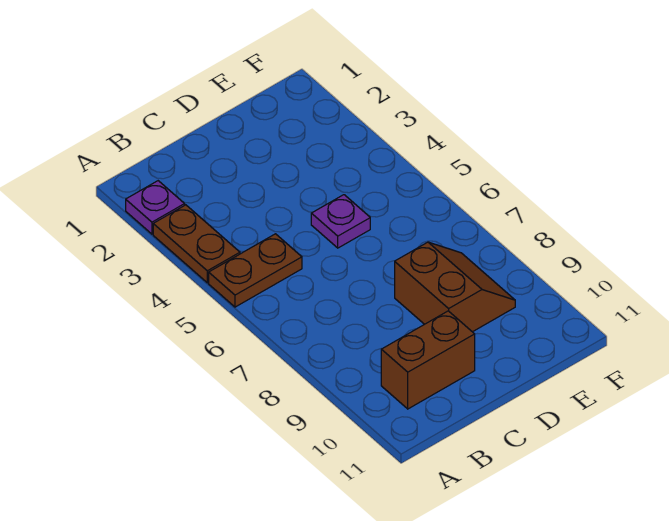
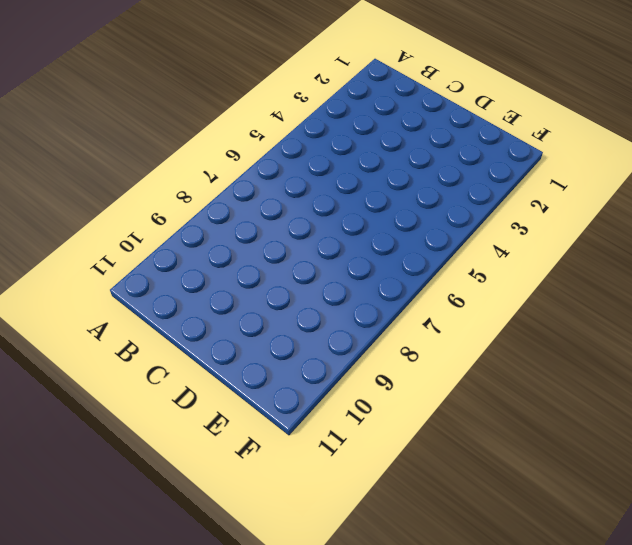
none -> purple 1x1 plate [126,181,185,234]
none -> brown 1x2 plate [153,205,240,283]

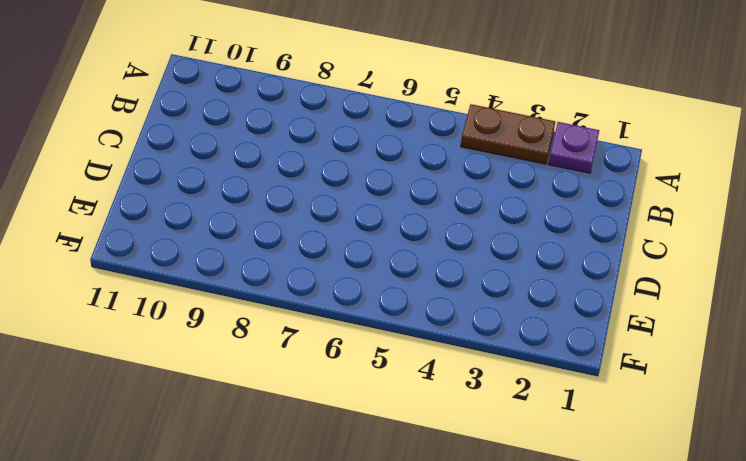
none -> brown 1x2 plate [209,234,302,307]
none -> brown 1x2 brick [381,311,475,409]

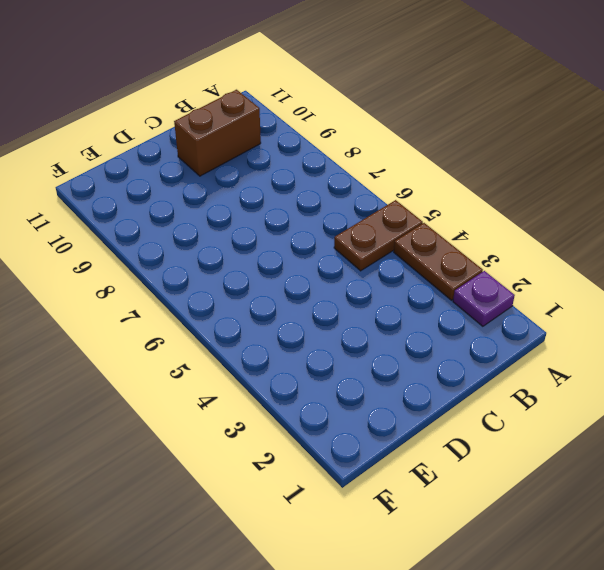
none -> purple 1x1 plate [311,195,370,248]
none -> brown 2x2 slope [395,242,515,332]

